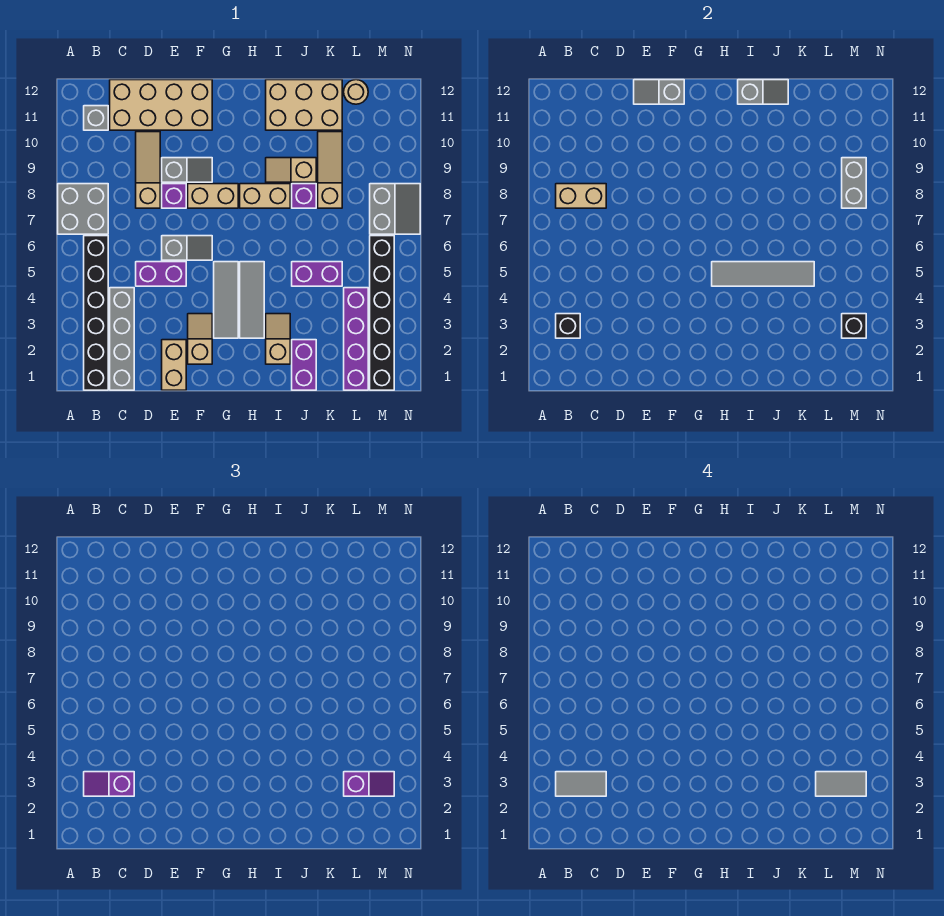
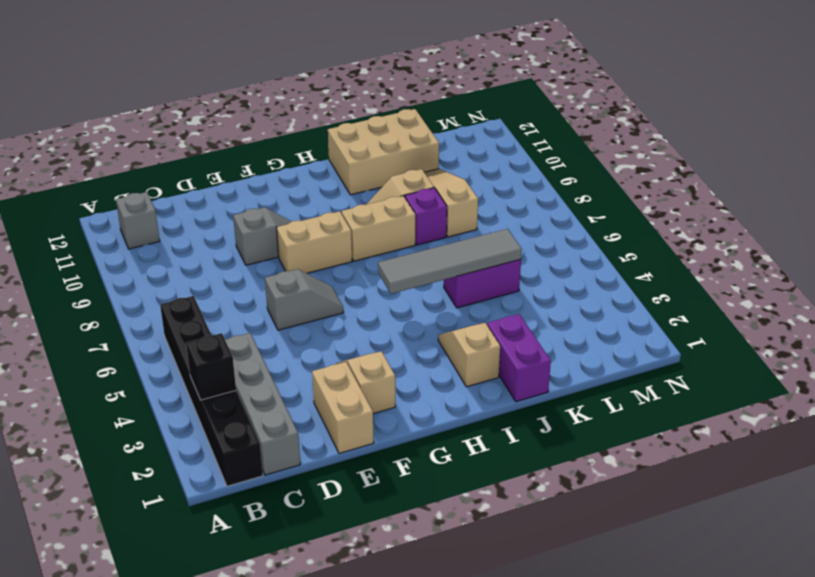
none -> grey 2x2 brick [58,184,108,234]
none -> tan 2x4 brick [110,80,212,130]
none -> purple 1x2 brick [136,262,186,286]
none -> tan 1x3 slope [136,132,160,208]

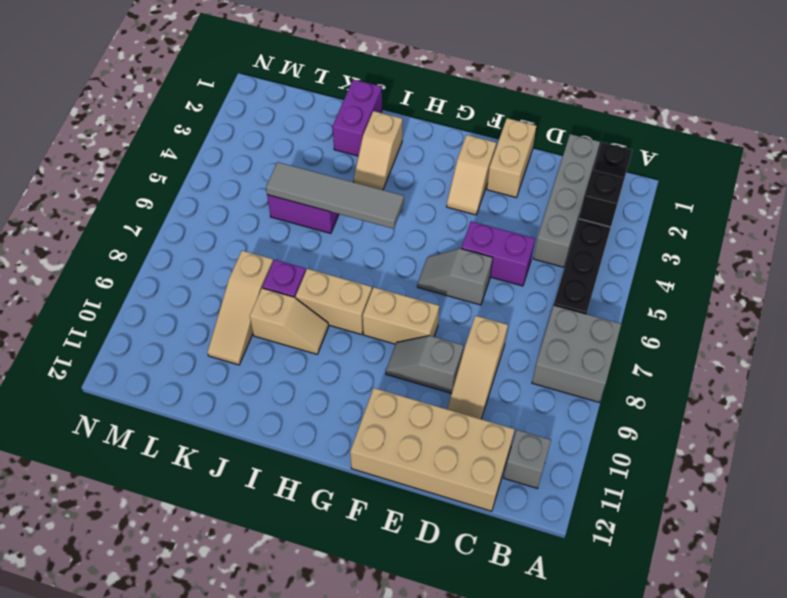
none -> purple 1x1 brick [162,184,186,208]
none -> grey 1x3 tile [214,262,238,338]
none -> grey 1x3 tile [240,262,264,338]
none -> tan 2x3 brick [266,80,342,130]

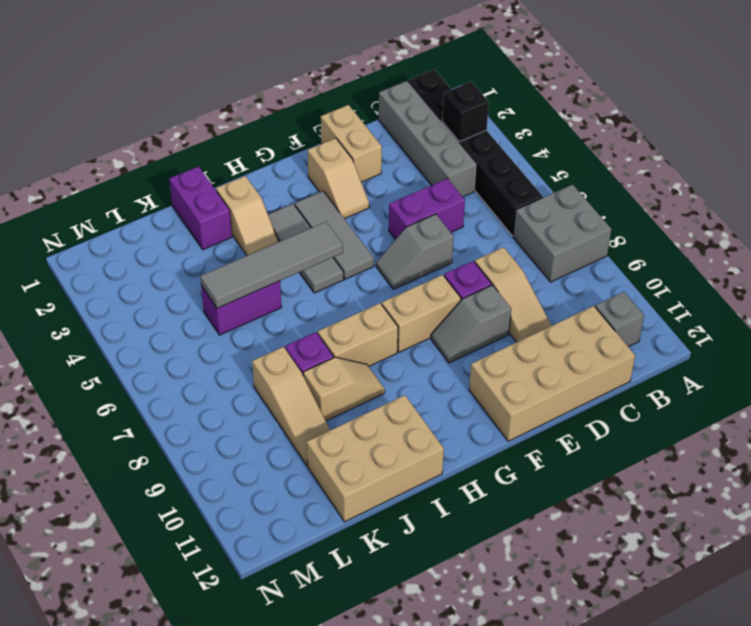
none -> purple 1x4 brick [344,288,368,390]
none -> tan 1x1 round brick [344,80,368,104]
none -> black 1x6 brick [370,236,394,390]
none -> grey 2x2 slope [370,184,420,234]

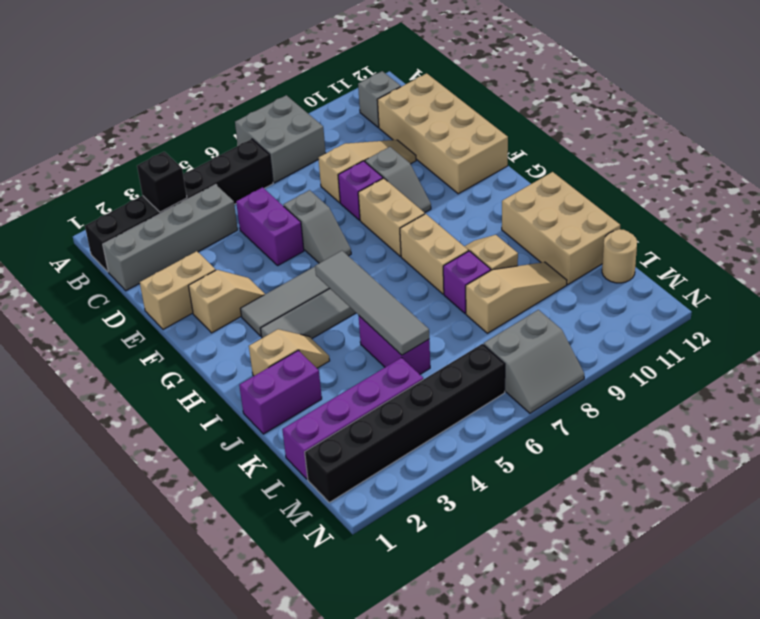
none -> tan 1x2 brick [556,184,606,208]
none -> grey 1x2 slope [634,80,684,104]
none -> grey 1x2 slope [738,80,788,104]
none -> black 1x1 brick [842,314,866,338]

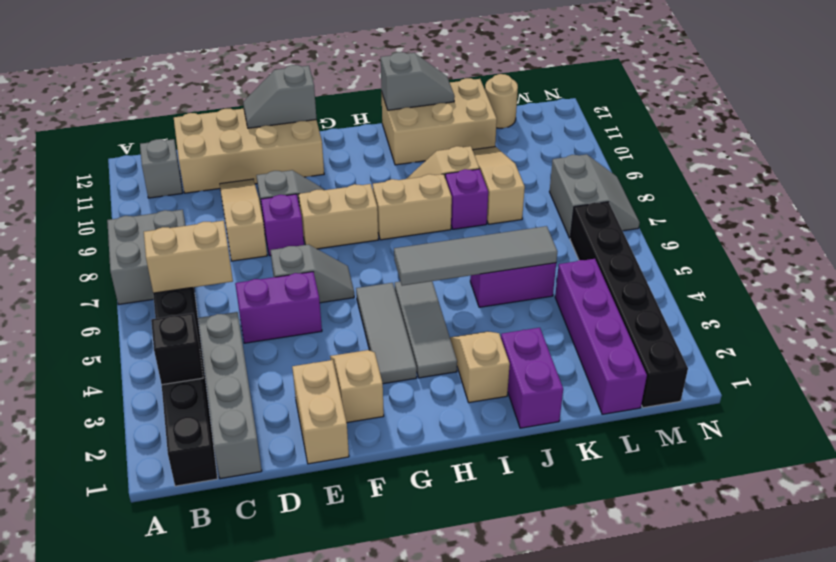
tan 1x2 brick [144,221,233,293] -> tan 1x2 brick moved to [556,184,606,208]
none -> black 1x1 brick [842,314,866,338]
none -> grey 1x2 brick [842,158,866,208]
none -> purple 1x2 slope [84,772,134,796]
none -> purple 1x2 slope [344,772,394,796]

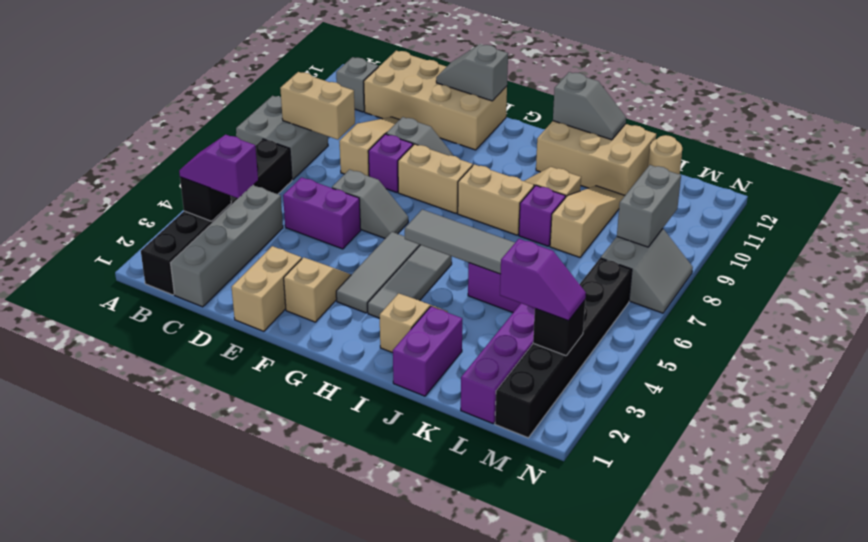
none -> grey 1x2 tile [556,772,606,796]
none -> grey 1x2 tile [816,772,866,796]

